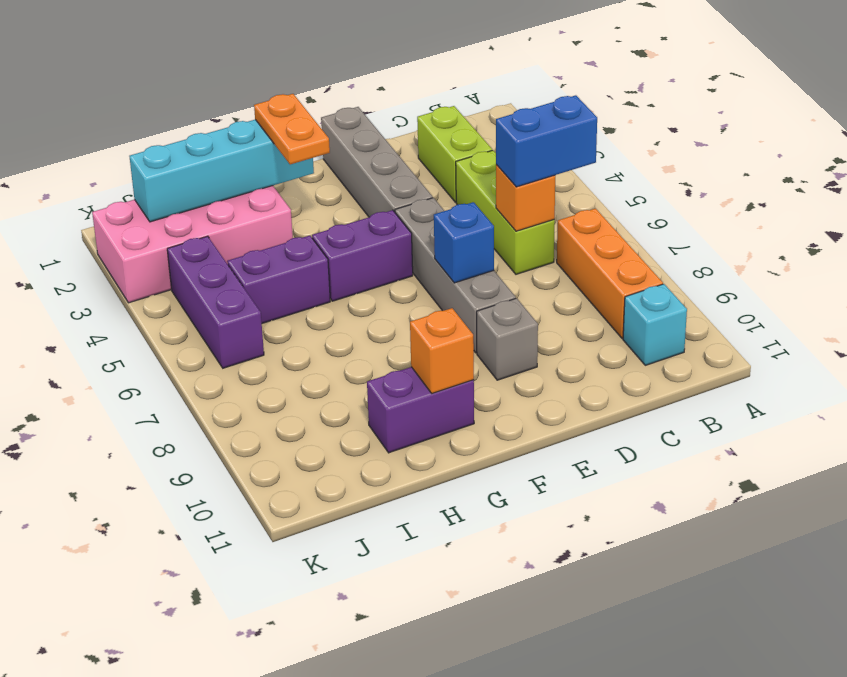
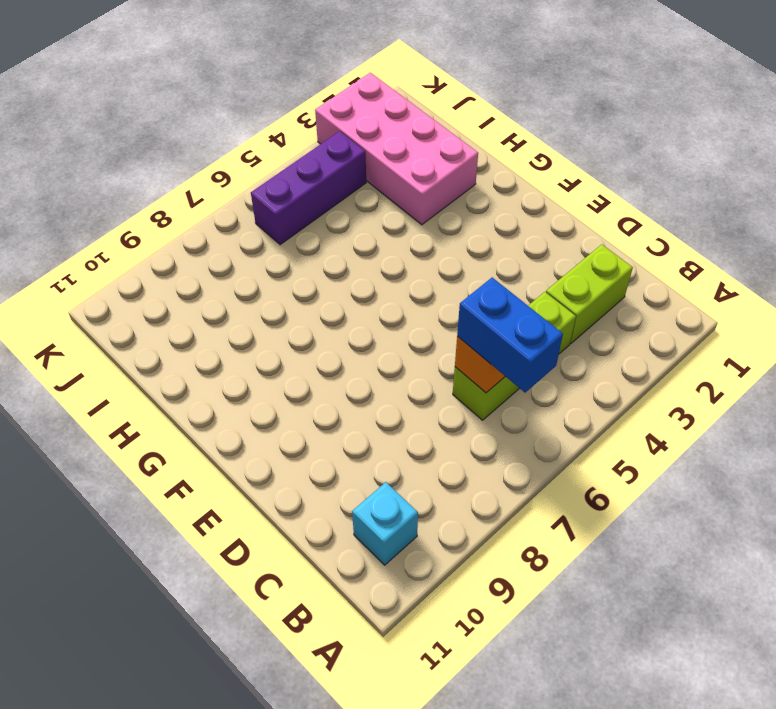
none -> orange 1x3 brick [557,208,663,339]
none -> grey 1x4 brick [321,107,433,217]
none -> grey 1x4 brick [395,198,516,353]

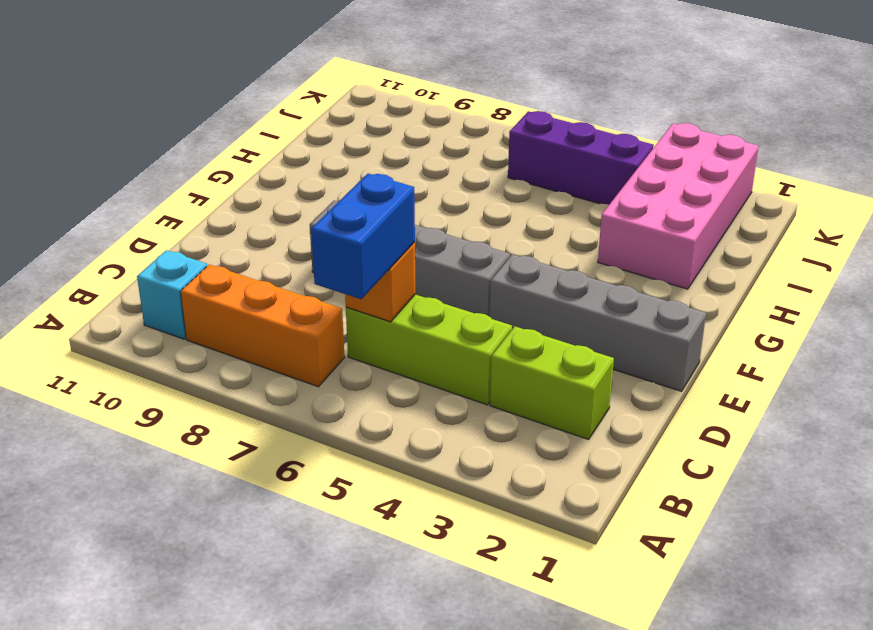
none -> grey 1x1 brick [477,298,538,380]
none -> purple 1x2 brick [312,210,413,301]
none -> purple 1x2 brick [367,367,474,453]

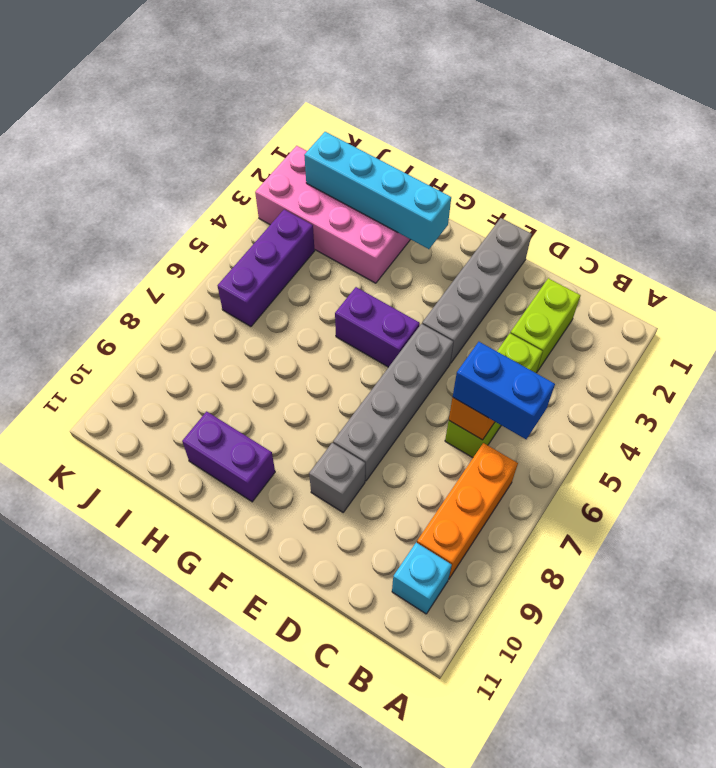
none -> purple 1x2 brick [227,236,330,323]
none -> blue 1x1 brick [434,202,494,283]
none -> orange 1x1 brick [410,308,474,393]

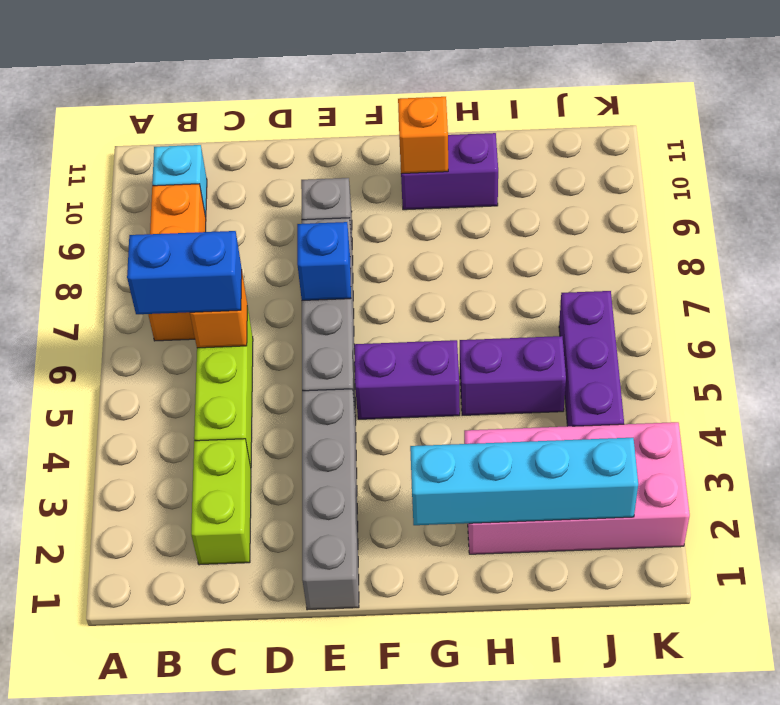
none -> orange 1x2 plate [254,94,330,164]

